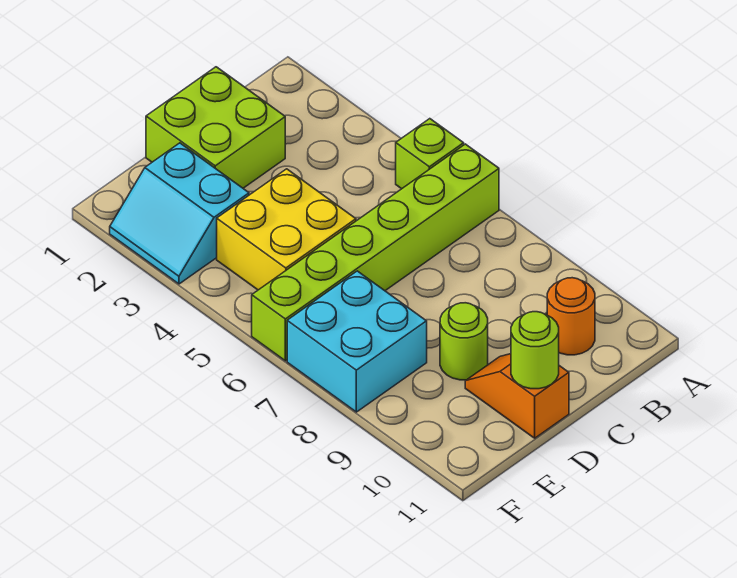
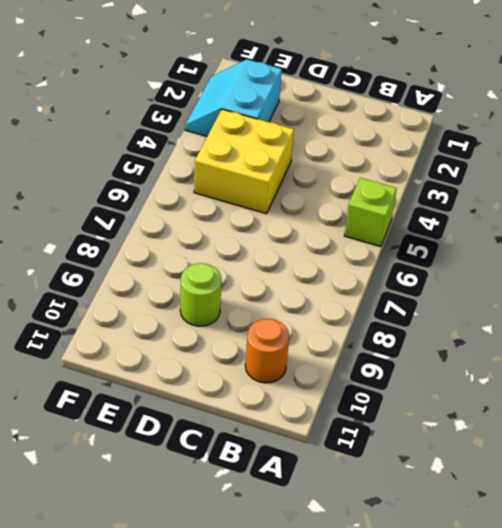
none -> lime 1x6 brick [252,144,499,361]
none -> lime 2x2 brick [146,67,285,188]

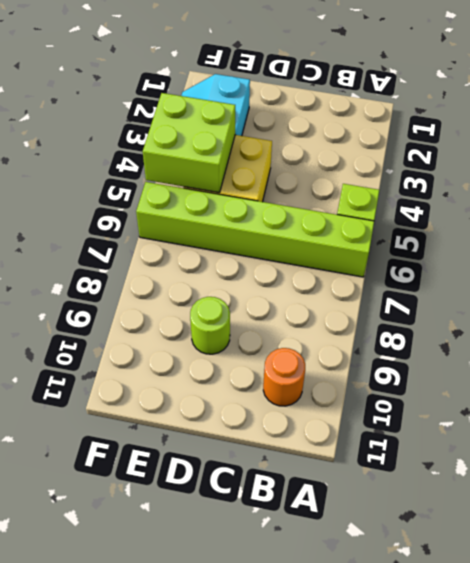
lime 2x2 brick [143,93,235,193] -> lime 2x2 brick moved to [146,67,285,188]
none -> orange 1x2 slope [465,354,569,438]
none -> cyan 2x2 brick [287,271,427,412]

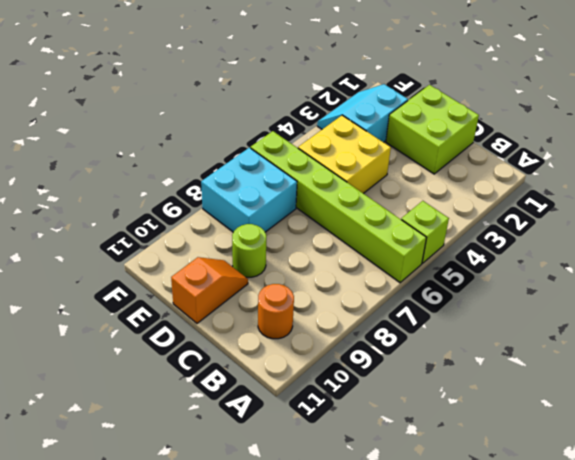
none -> lime 1x1 round brick [511,312,559,389]

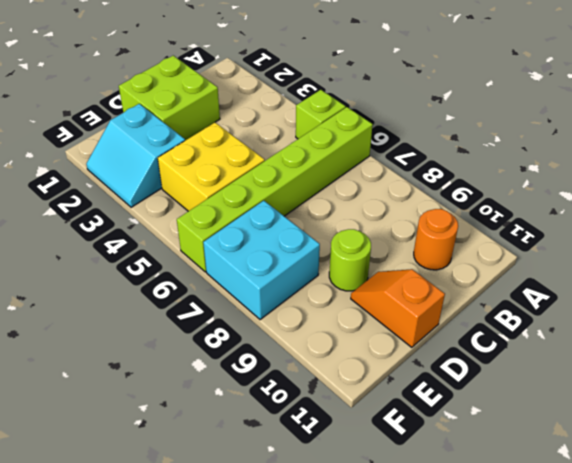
none -> lime 1x1 round brick [511,312,559,389]

